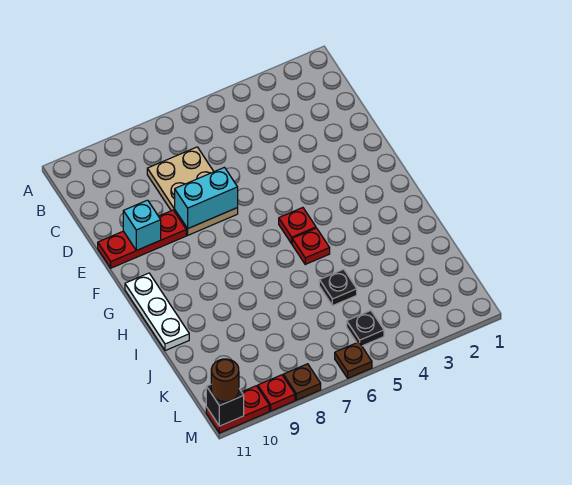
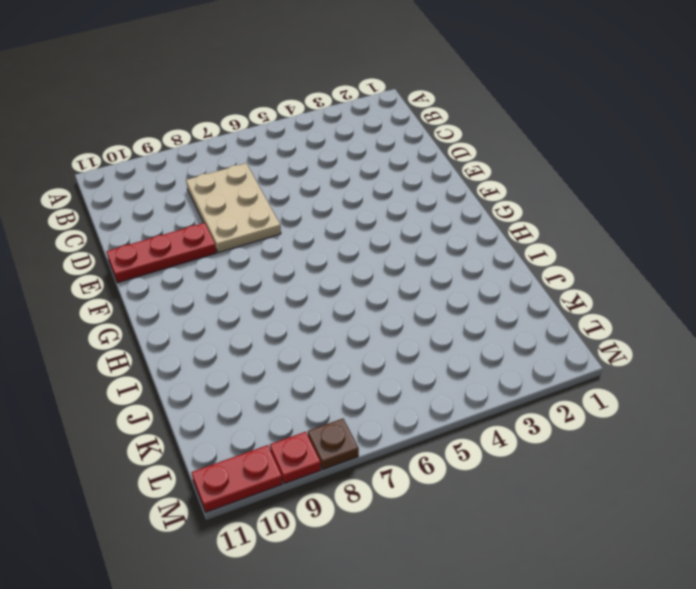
none -> red 1x1 plate [279,208,316,244]
none -> white 1x3 plate [125,273,189,351]
none -> red 1x1 plate [292,228,330,264]

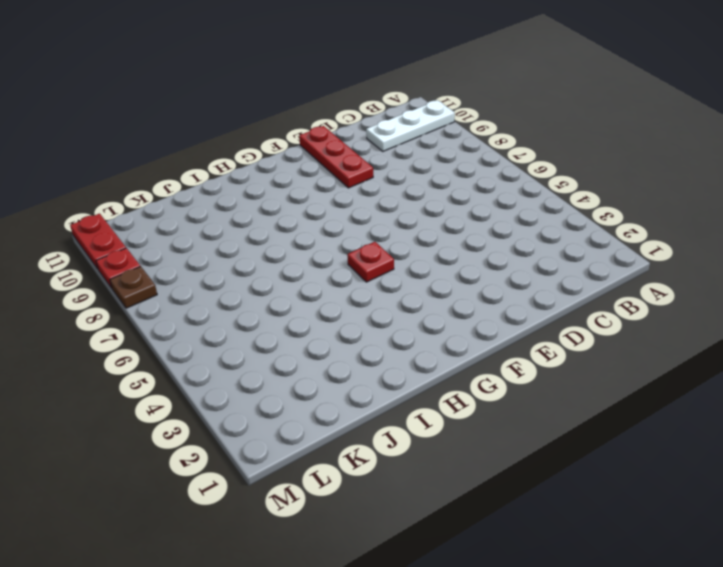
white 1x3 plate [366,100,455,151] -> white 1x3 plate moved to [125,273,189,351]
none -> tan 2x3 plate [147,147,238,235]
none -> red 1x1 plate [292,228,330,264]
none -> black 1x1 plate [319,269,357,306]

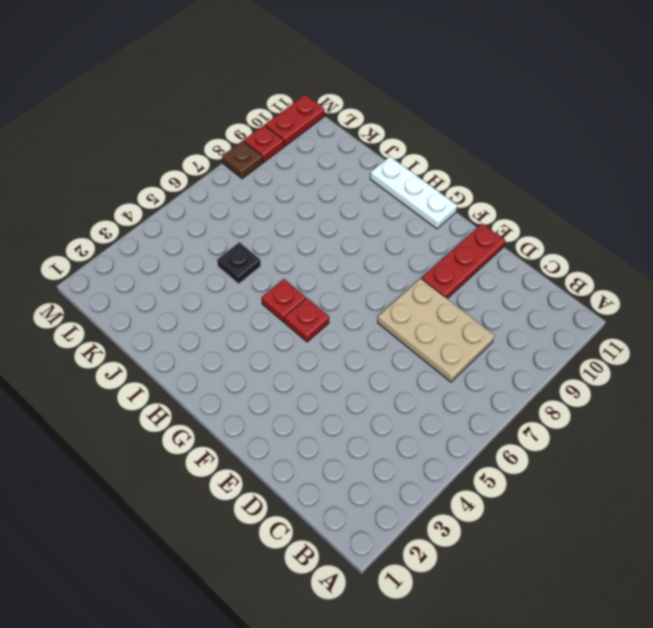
none -> black 1x1 plate [347,311,384,346]
none -> brown 1x1 plate [335,342,372,378]
none -> cyan 1x2 brick [175,167,238,229]

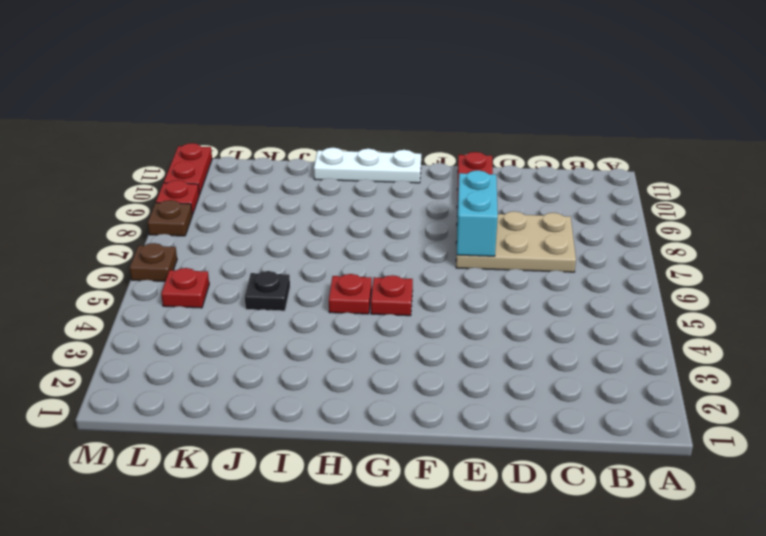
red 1x1 plate [161,268,209,308] -> black 1x1 plate [347,311,384,346]
none -> cyan 1x1 brick [123,200,161,251]
none -> black 1x1 brick [206,384,244,426]
none -> brown 1x1 round brick [211,359,239,402]

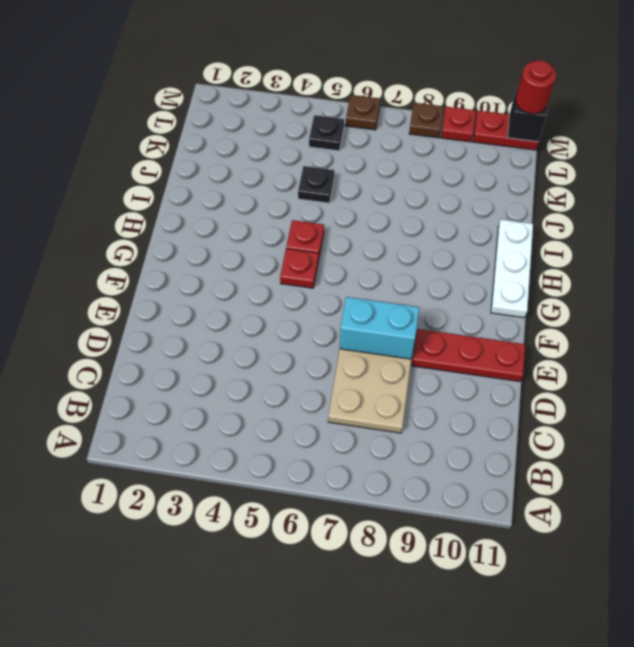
red 1x1 round brick [516,60,556,114] -> brown 1x1 round brick [211,359,239,402]
none -> cyan 1x1 brick [123,200,161,251]

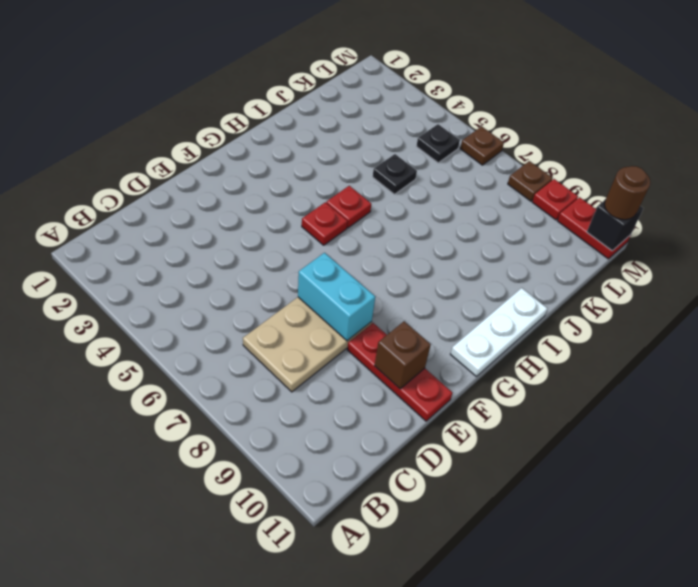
brown 1x1 brick [375,321,431,389] -> cyan 1x1 brick [123,200,161,251]

